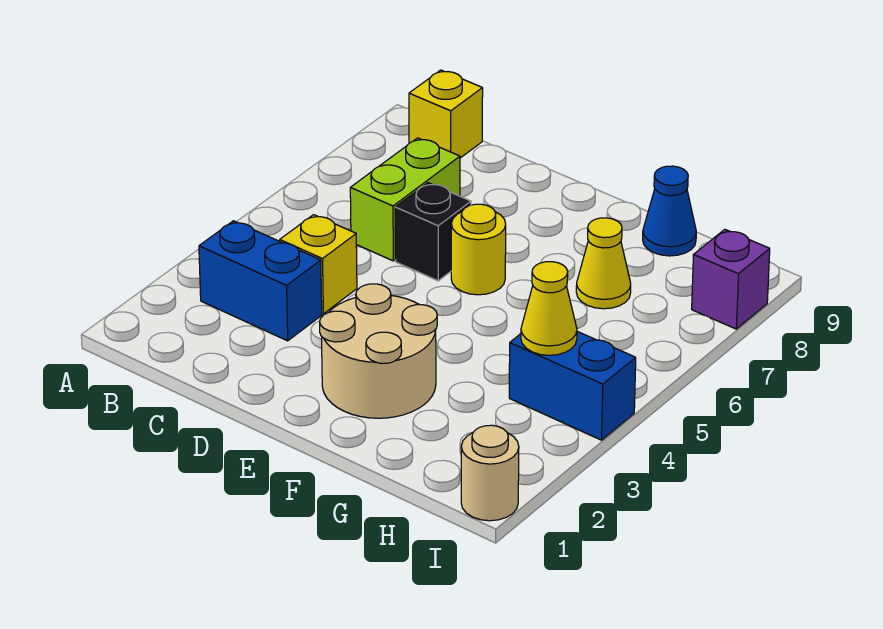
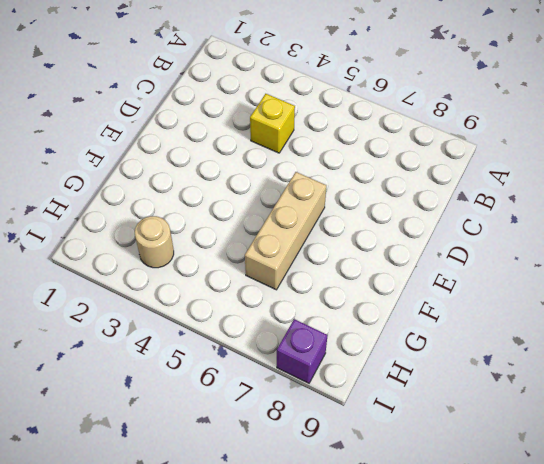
tan 1x3 brick [245,172,326,290] -> yellow 1x1 round brick [451,204,506,295]
tan 1x1 round brick [135,216,174,268] -> tan 1x1 round brick moved to [461,425,519,521]
none -> blue 1x2 brick [199,221,322,341]
none -> yellow 1x1 brick [409,70,483,158]
none -> lime 1x2 brick [350,138,460,261]

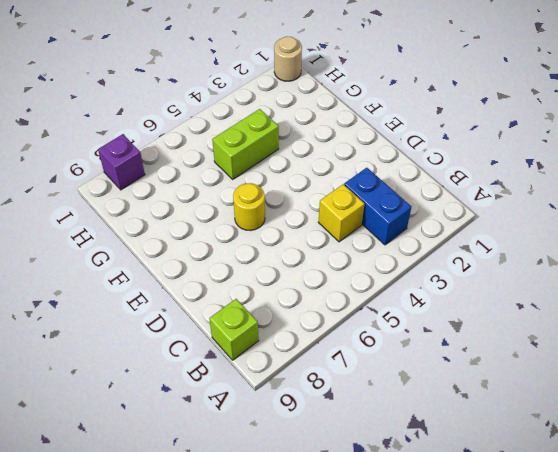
lime 1x1 brick [209,299,259,360] -> yellow 1x1 brick [409,70,483,158]
lime 1x2 brick [212,109,279,179] -> lime 1x2 brick moved to [350,138,460,261]
none -> black 1x1 brick [395,183,471,281]
none -> tan 2x2 round brick [320,284,437,418]
none -> yellow 1x1 cone [576,218,631,309]

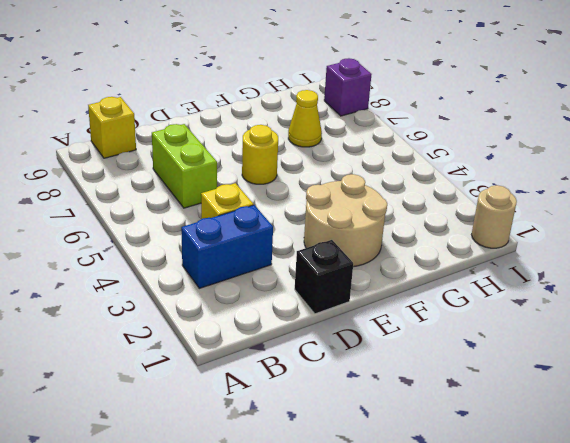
black 1x1 brick [295,240,353,314] -> black 1x1 brick moved to [395,183,471,281]
none -> blue 1x1 cone [643,166,696,256]
none -> blue 1x2 brick [509,332,636,440]
none -> yellow 1x1 cone [521,262,577,355]

